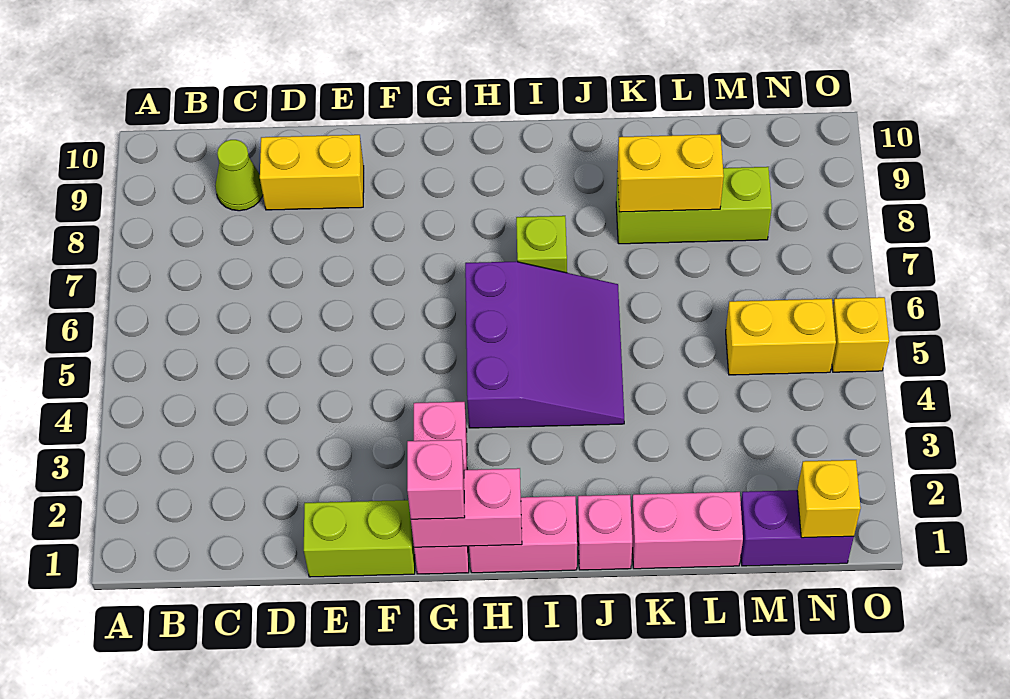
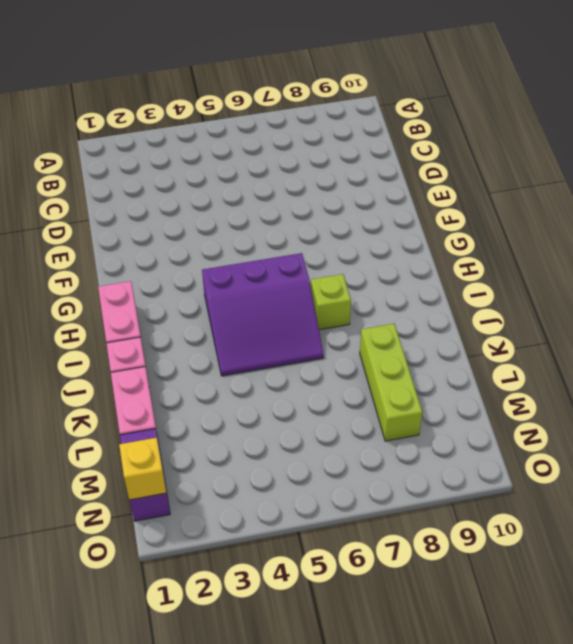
none -> lime 1x1 cone [215,140,263,211]
none -> yellow 1x2 brick [260,135,364,210]
none -> lime 1x2 brick [304,500,415,577]

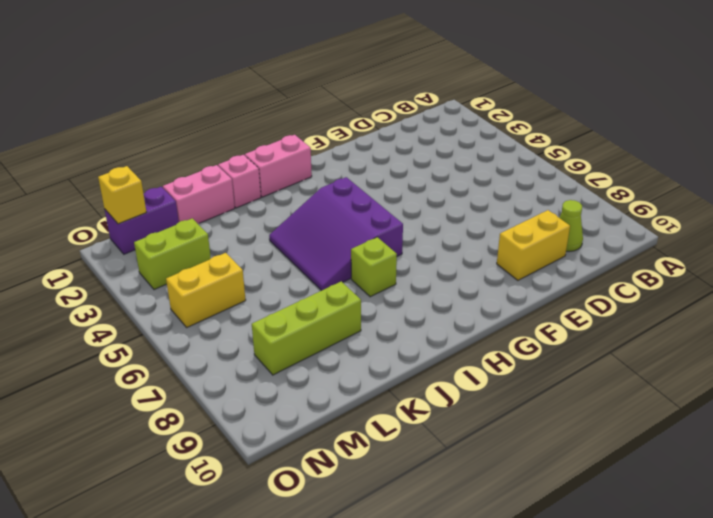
lime 1x2 brick [134,218,211,290] -> lime 1x2 brick moved to [304,500,415,577]
none -> pink 1x3 brick [414,402,469,574]
none -> yellow 1x1 brick [832,297,889,372]
none -> pink 1x2 brick [411,468,522,547]

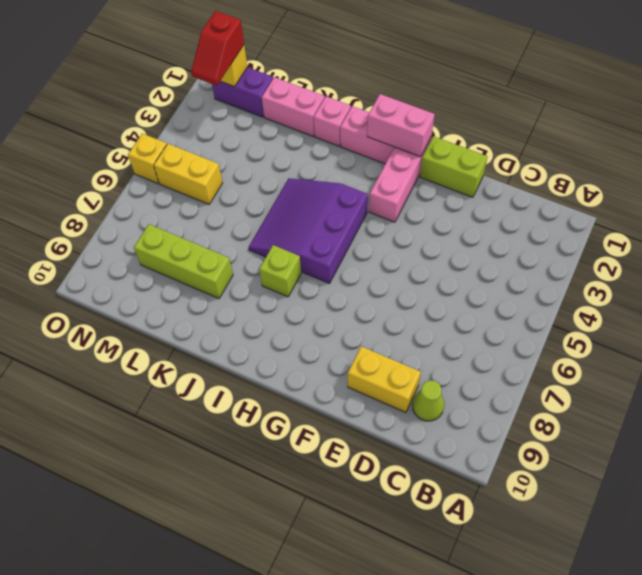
red 1x2 slope [191,11,244,86] -> none
none -> yellow 1x2 brick [617,134,724,212]
none -> pink 1x1 brick [407,440,465,519]

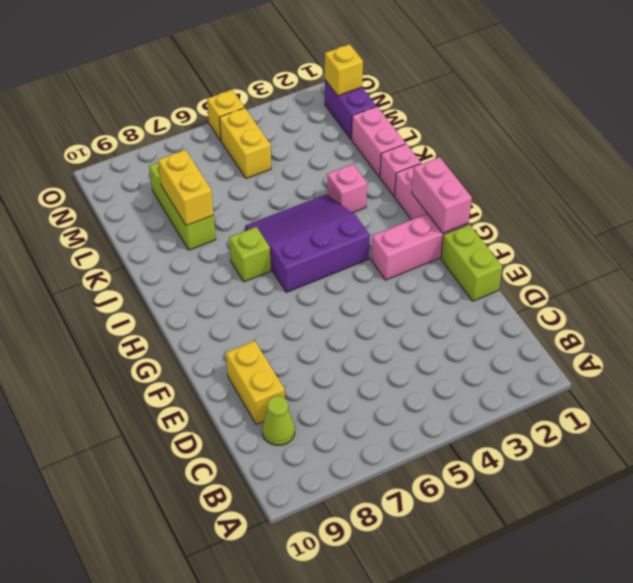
pink 1x1 brick [327,164,367,213] -> pink 1x1 brick moved to [407,440,465,519]

